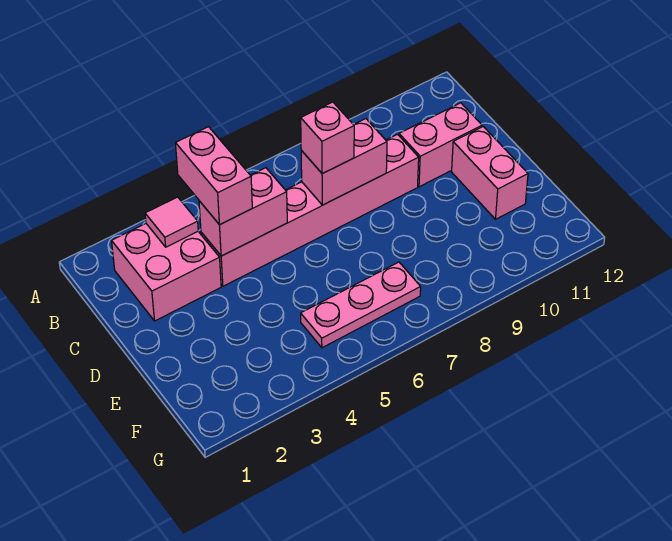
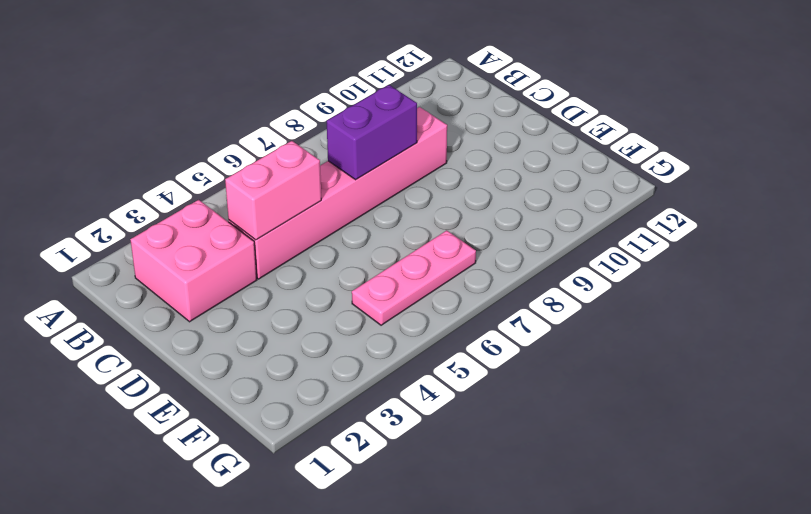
purple 1x2 brick [327,85,417,180] -> pink 1x2 brick [301,119,387,205]
none -> pink 1x2 brick [399,103,482,187]
none -> pink 1x2 brick [452,127,528,219]

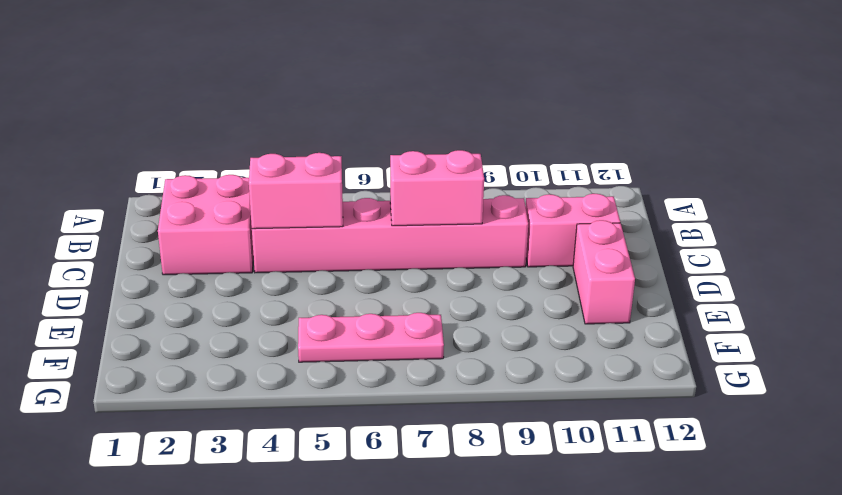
none -> pink 1x1 tile [145,197,198,247]
none -> pink 1x2 brick [176,127,252,225]

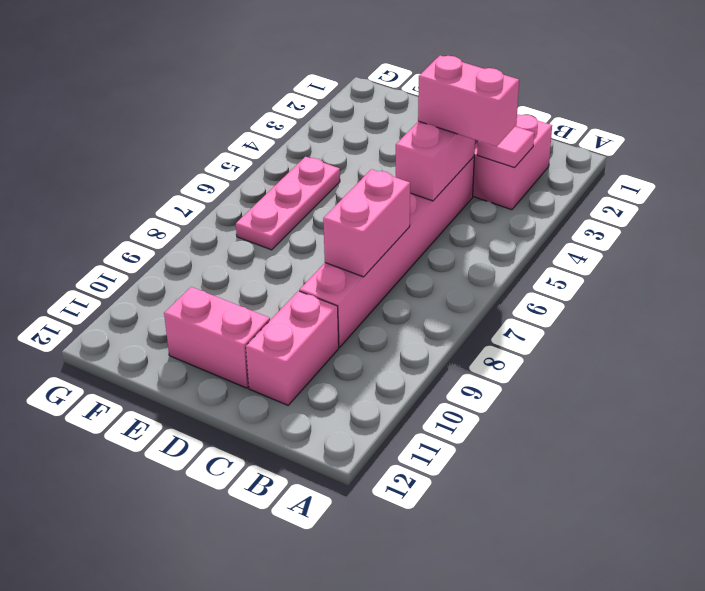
none -> pink 1x1 brick [301,102,354,174]

